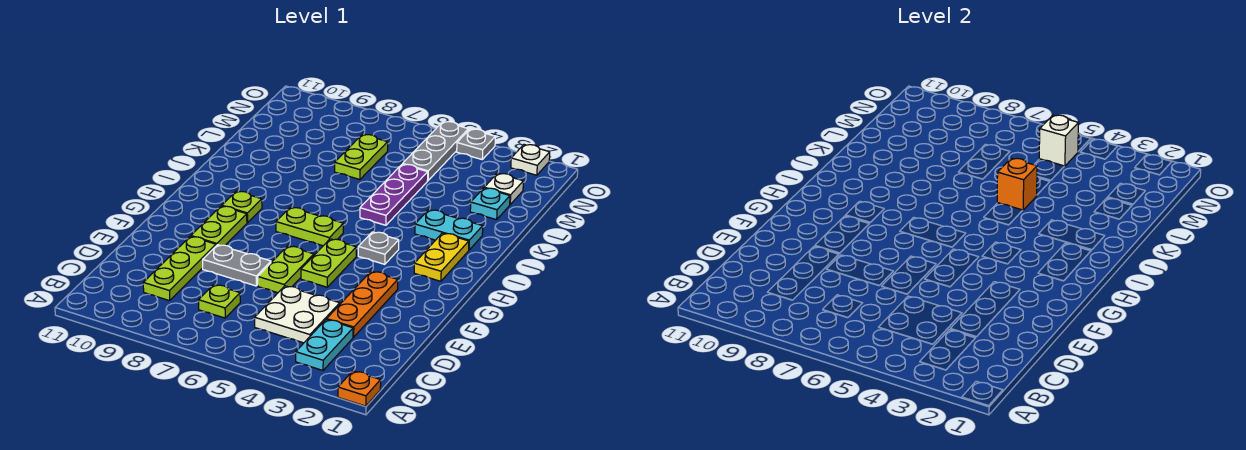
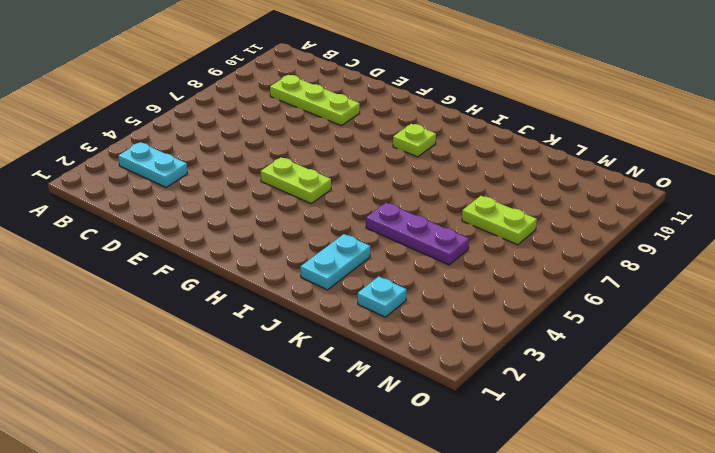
none -> orange 1x1 plate [338,371,381,406]
none -> white 2x2 plate [255,286,340,343]
none -> lime 1x1 plate [199,285,240,318]

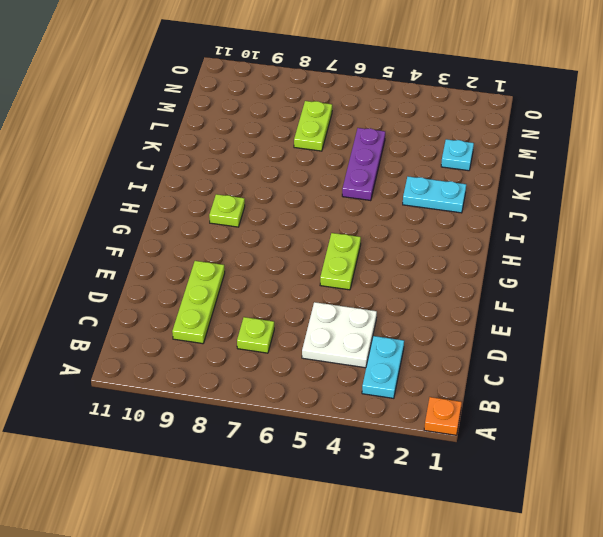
none -> orange 1x3 plate [327,271,398,337]
none -> lime 1x2 plate [258,246,314,293]
none -> grey 1x2 plate [203,245,271,286]

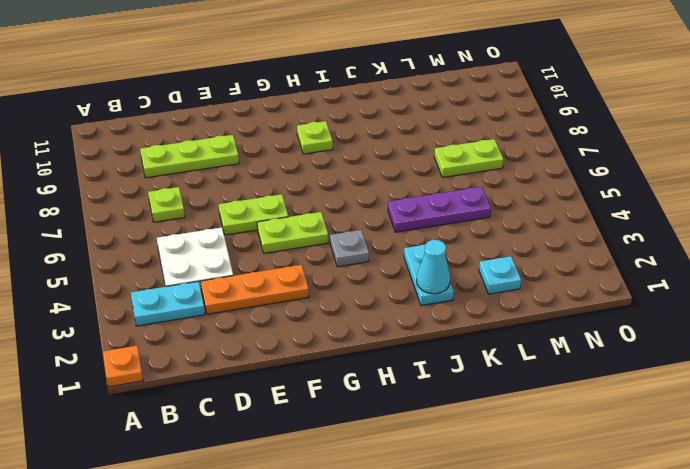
cyan 1x1 cone [417,240,450,294] -> none
none -> grey 1x2 plate [203,245,271,286]
none -> lime 1x2 plate [191,206,247,246]
none -> yellow 1x2 plate [414,233,469,281]

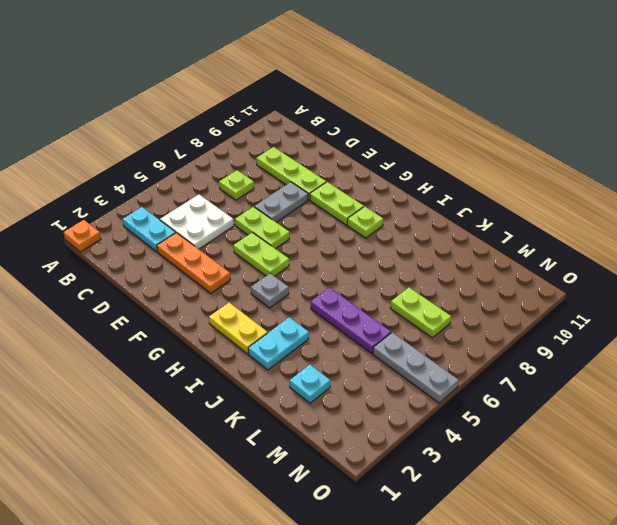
none -> lime 1x2 plate [276,207,343,246]
none -> white 1x1 plate [484,173,523,204]
none -> white 1x1 plate [511,145,550,175]

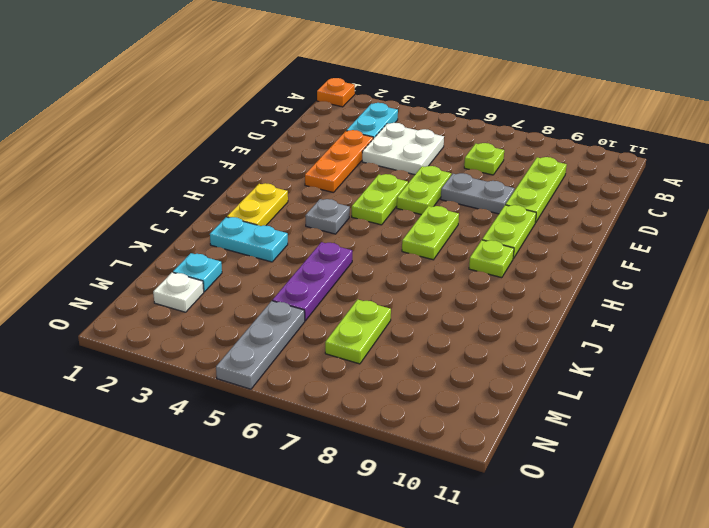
lime 1x2 plate [402,206,459,260] -> lime 1x2 plate turned to [276,207,343,246]
none -> white 1x1 plate [511,145,550,175]
none -> grey 1x1 plate [457,129,495,159]
none -> orange 1x1 brick [997,158,1037,210]

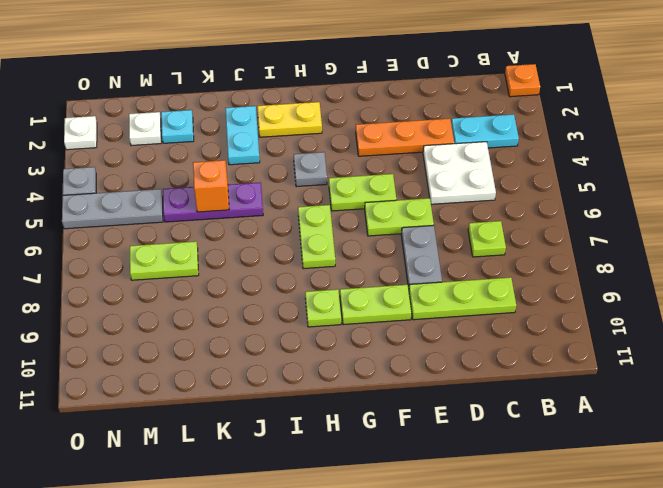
none -> white 1x1 brick [1039,115,1079,166]

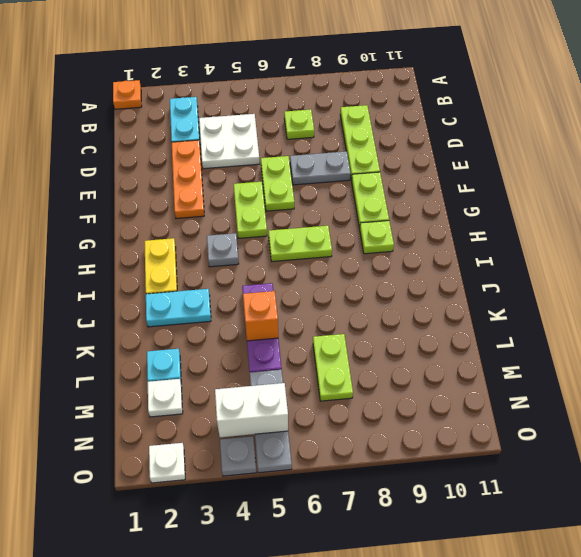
white 1x2 brick [215,383,288,437] -> white 1x1 brick [1039,115,1079,166]

